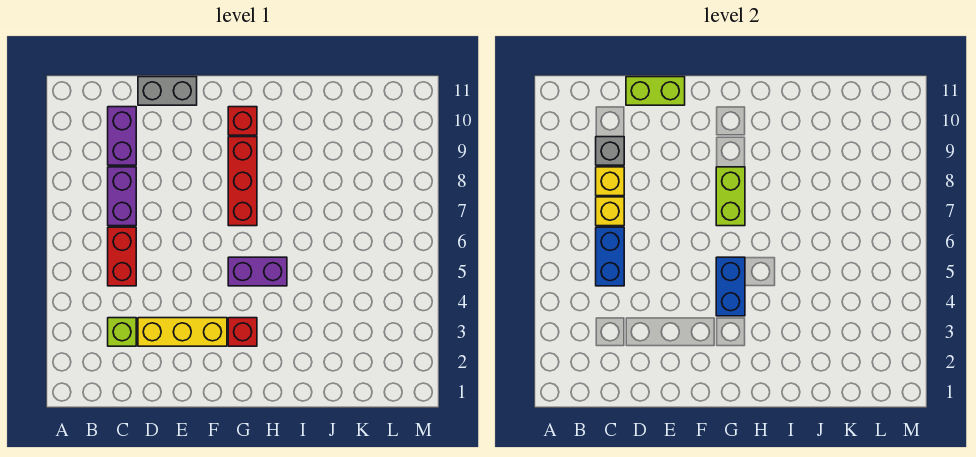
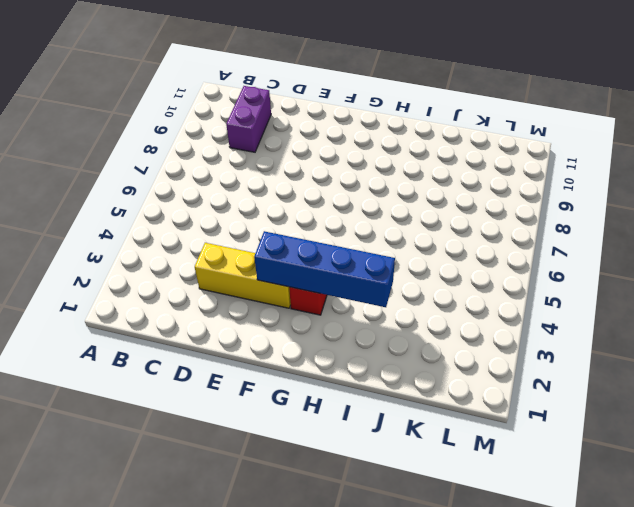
blue 1x4 brick [254,231,395,307] -> none
none -> lime 1x1 brick [108,318,136,346]
none -> red 1x2 brick [108,227,136,286]
none -> purple 1x2 brick [108,167,136,226]

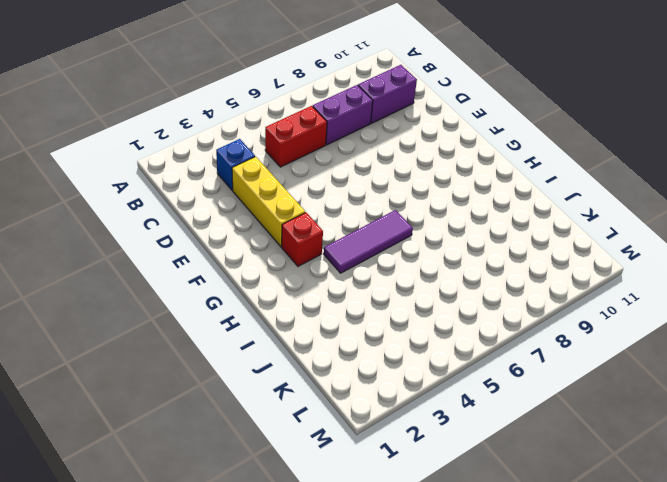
blue 1x1 brick [216,139,255,190] -> lime 1x1 brick [108,318,136,346]
purple 1x3 tile [324,210,413,273] -> purple 1x2 brick [228,257,287,286]
none -> grey 1x2 brick [138,77,197,105]
none -> red 1x3 brick [228,137,257,226]
none -> red 1x1 brick [228,107,257,135]

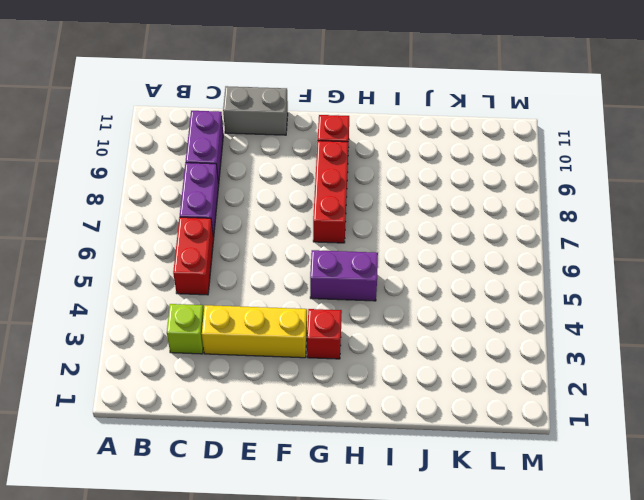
none -> blue 1x2 brick [596,227,624,286]
none -> yellow 1x1 brick [596,197,624,226]
none -> yellow 1x1 brick [596,167,624,196]

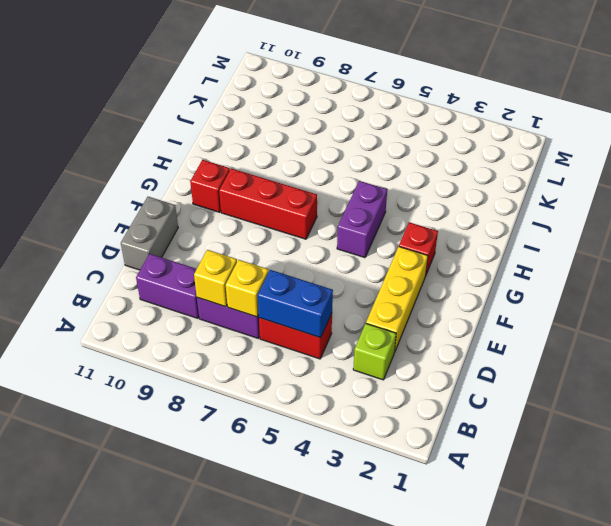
none -> grey 1x1 brick [596,137,624,165]
none -> lime 1x2 brick [626,77,685,105]
none -> blue 1x2 brick [716,257,745,316]

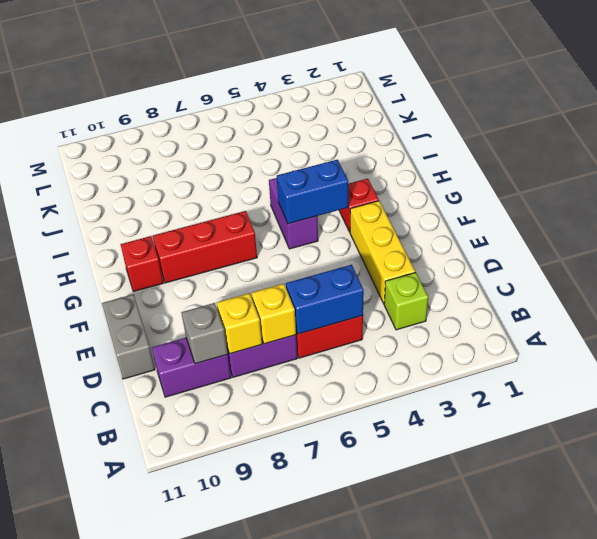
none -> lime 1x2 brick [626,77,685,105]
none -> lime 1x2 brick [716,167,745,226]

